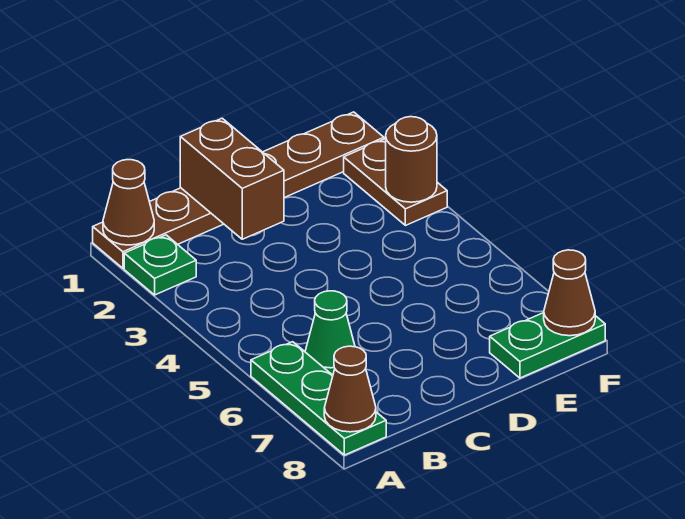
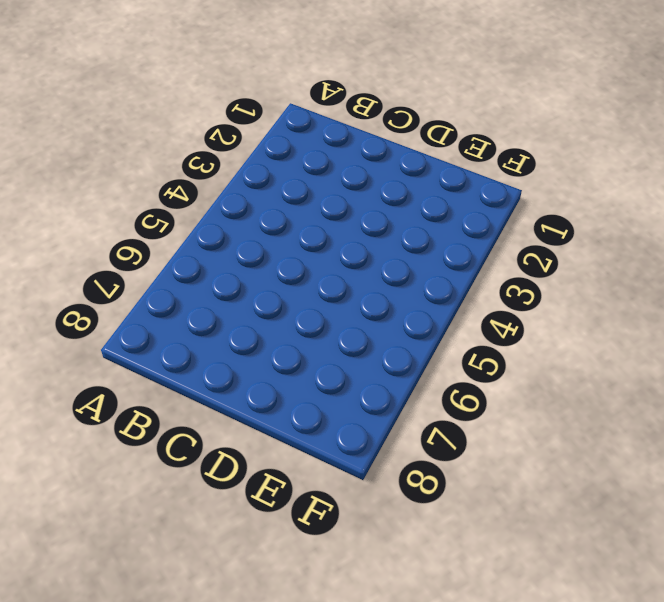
none -> brown 1x6 plate [93,112,384,268]
none -> green 1x1 plate [124,235,196,295]

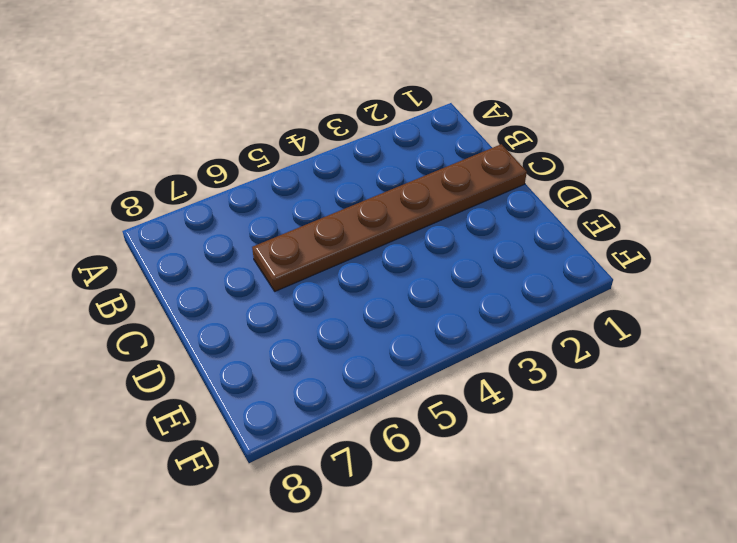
brown 1x6 plate [252,144,527,291] -> brown 1x6 plate turned to [93,112,384,268]
none -> green 1x1 plate [124,235,196,295]
none -> green 1x3 plate [251,342,386,455]

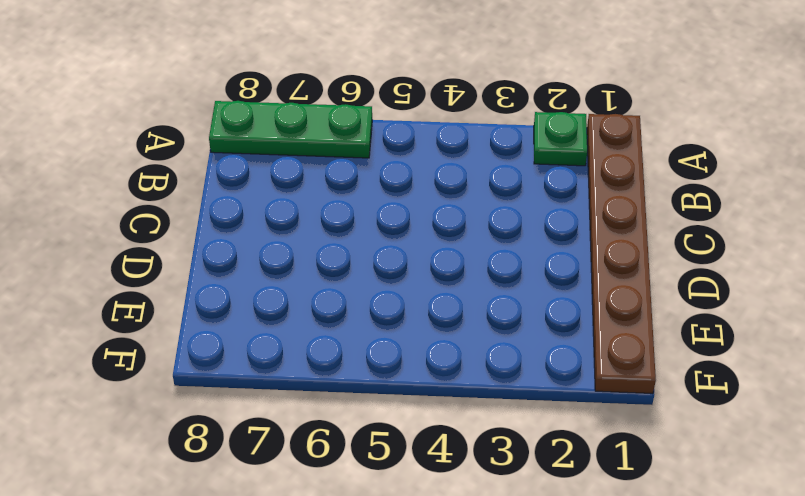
none -> green 1x1 cone [305,291,355,375]
none -> green 1x2 plate [490,313,605,378]

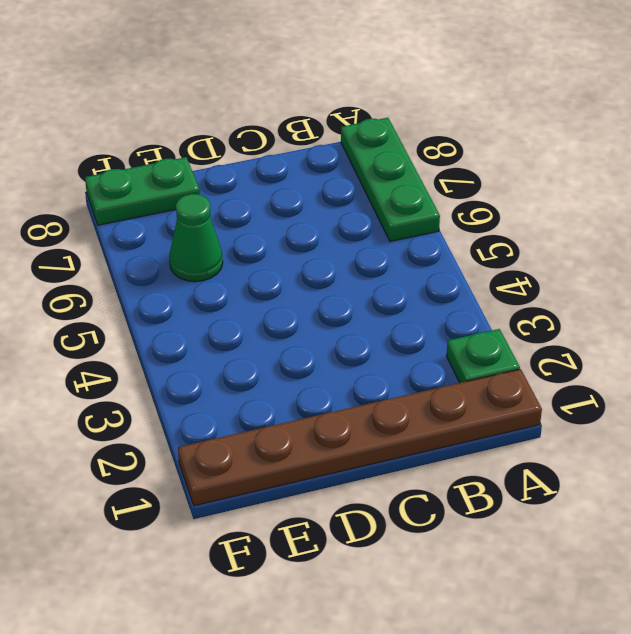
green 1x1 cone [169,194,223,282] -> green 1x1 cone moved to [305,291,355,375]
none -> brown 1x2 plate [344,139,447,226]
none -> brown 1x1 cone [103,160,154,245]

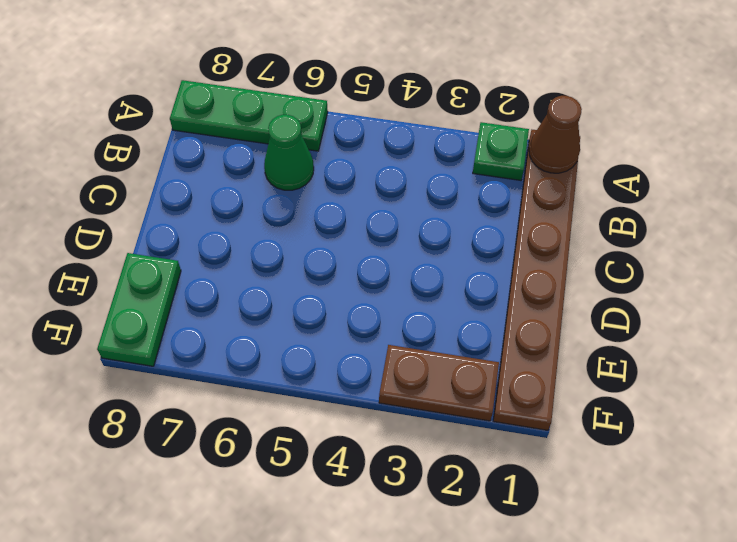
none -> brown 1x1 cone [324,346,376,432]
none -> brown 1x2 brick [180,118,284,239]

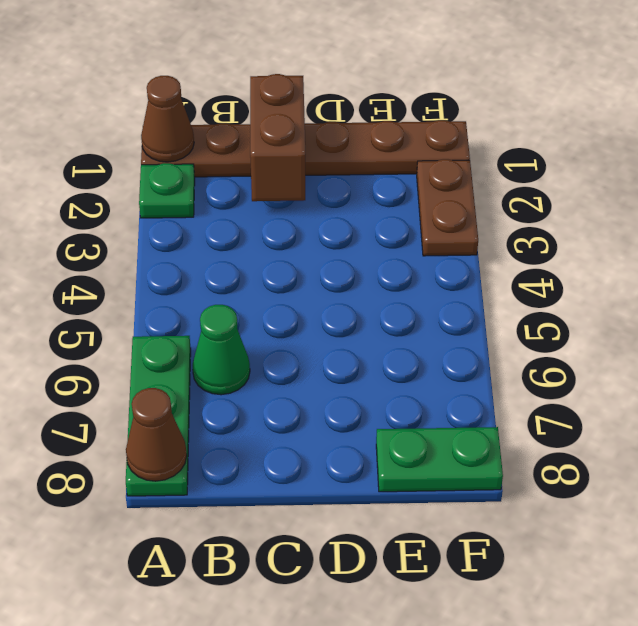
none -> brown 1x1 round brick [386,117,437,202]
none -> brown 1x1 cone [544,250,595,336]

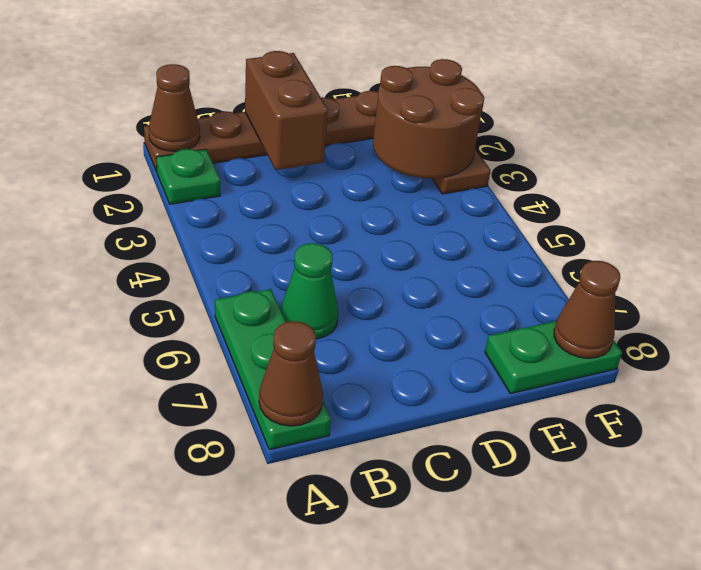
brown 2x2 round brick [373,59,484,178] -> brown 1x1 round brick [386,117,437,202]

